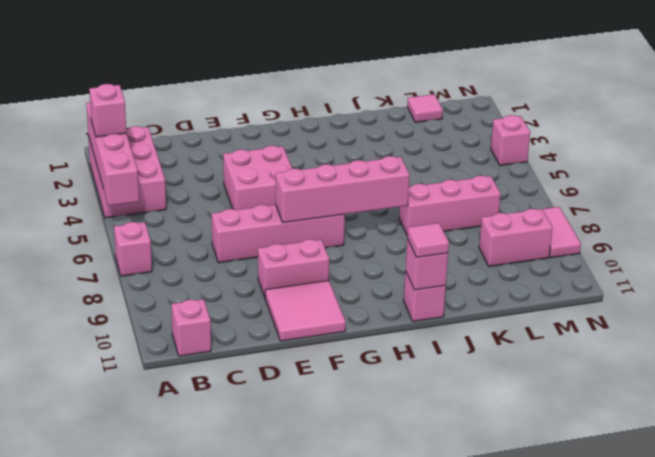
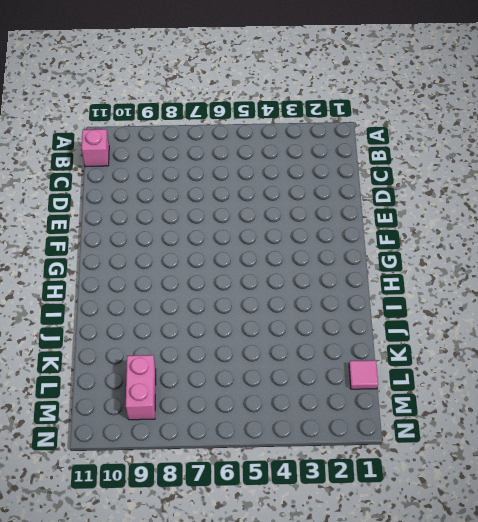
none -> pink 2x3 brick [88,126,166,218]
none -> pink 1x1 brick [114,222,152,276]
none -> pink 1x4 brick [212,205,345,263]

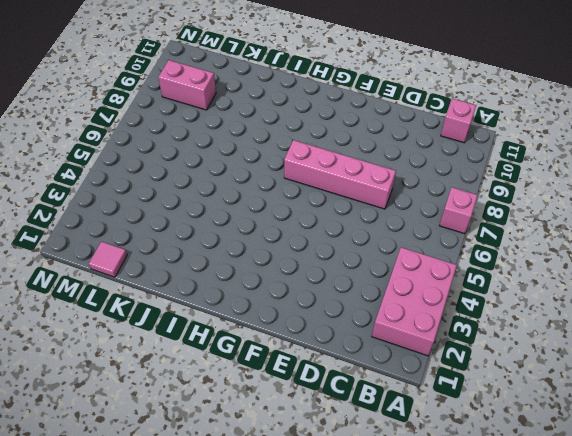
none -> pink 2x2 brick [223,146,292,210]
none -> pink 1x2 brick [258,239,329,297]
none -> pink 2x2 tile [265,281,346,341]

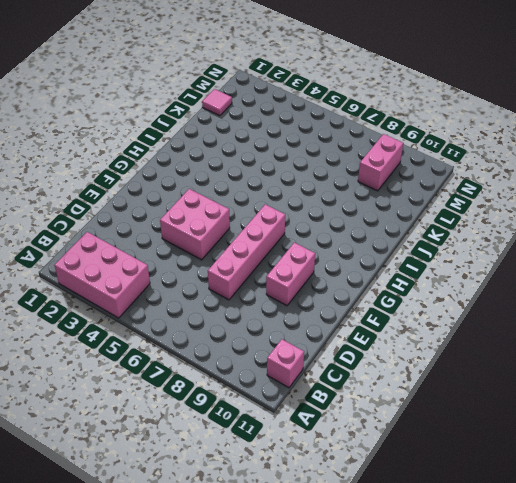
none -> pink 1x1 brick [114,222,152,276]
none -> pink 2x2 tile [265,281,346,341]
none -> pink 1x1 brick [404,271,446,321]

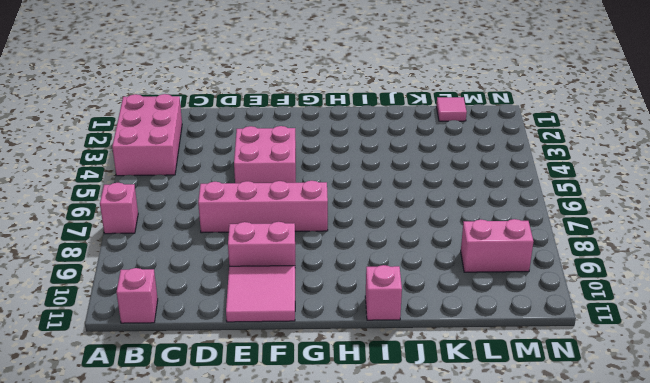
none -> pink 1x3 brick [399,176,501,235]
none -> pink 1x1 brick [491,115,530,165]
none -> pink 1x2 tile [543,207,581,258]

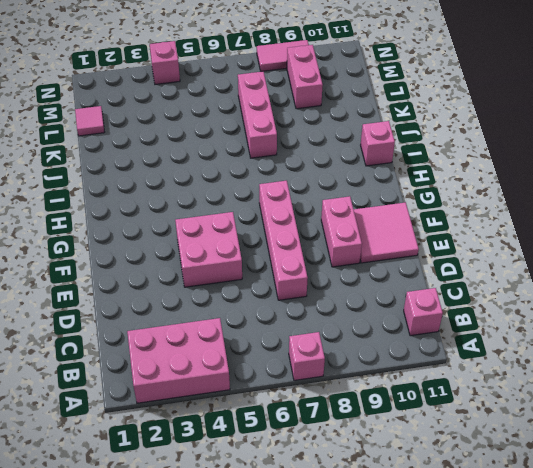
none -> pink 1x4 brick [86,103,139,206]
none -> pink 1x4 brick [275,156,410,223]
none -> pink 1x1 brick [405,239,448,290]

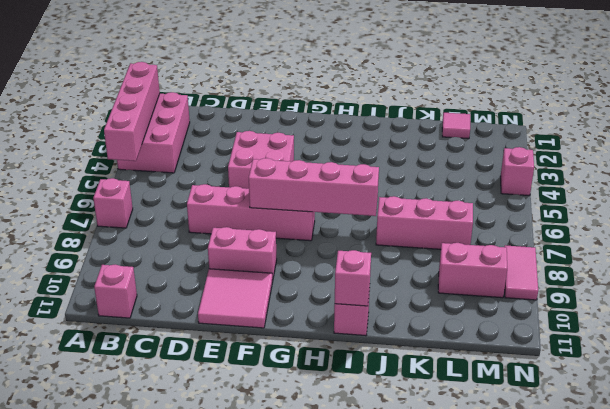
none -> pink 1x1 brick [89,84,126,137]
none -> pink 1x1 tile [407,223,449,257]

